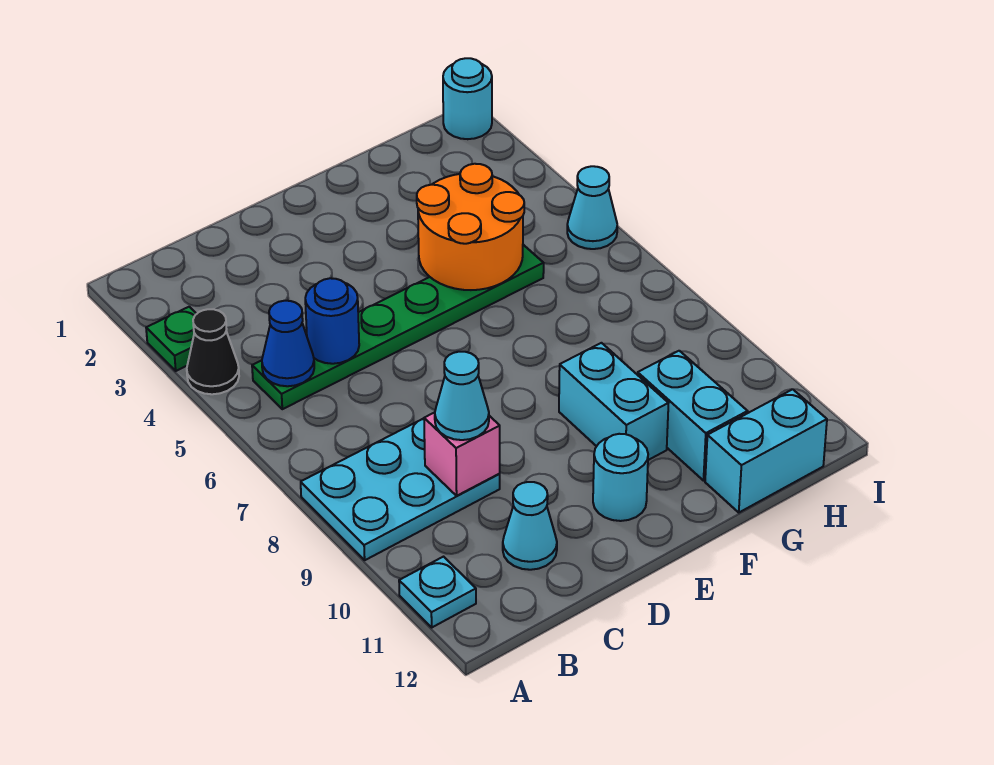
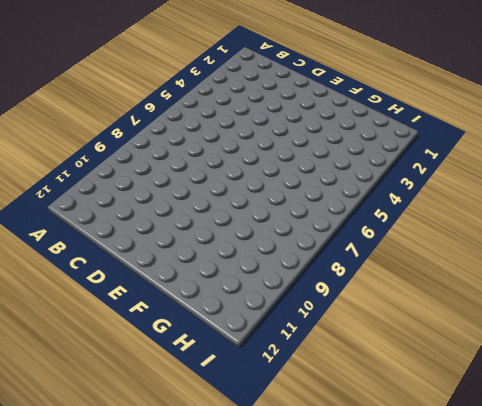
none -> green 1x1 plate [146,307,196,371]
none -> black 1x1 cone [187,309,239,394]
none -> cyan 2x3 plate [301,418,500,560]

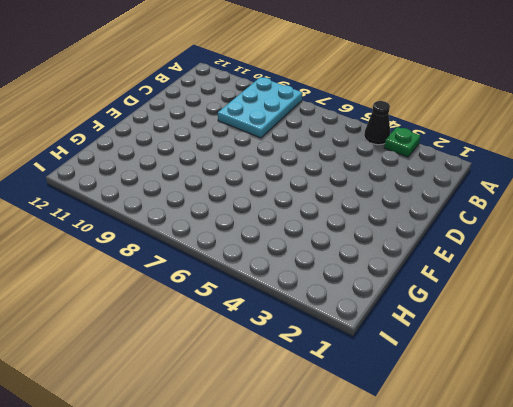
none -> cyan 1x1 plate [399,557,476,627]
none -> green 1x6 plate [252,245,544,409]
none -> cyan 1x1 cone [503,482,557,570]

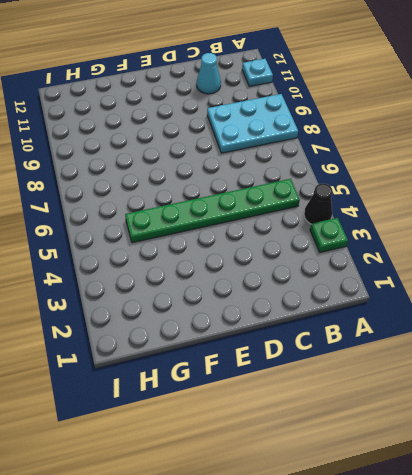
none -> cyan 1x1 round brick [593,434,648,521]
none -> cyan 1x2 brick [559,343,668,460]
none -> cyan 1x2 brick [638,351,748,481]

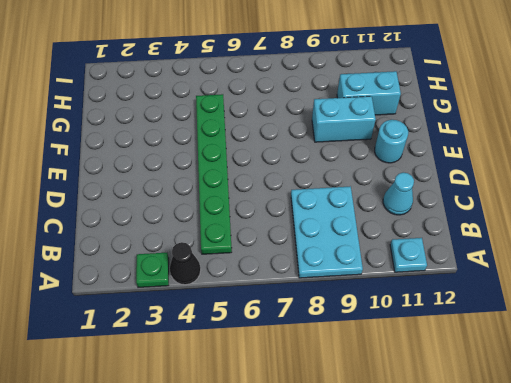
none -> cyan 1x2 brick [705,389,827,512]
none -> cyan 1x1 round brick [443,58,492,139]
none -> cyan 1x1 cone [567,166,617,249]

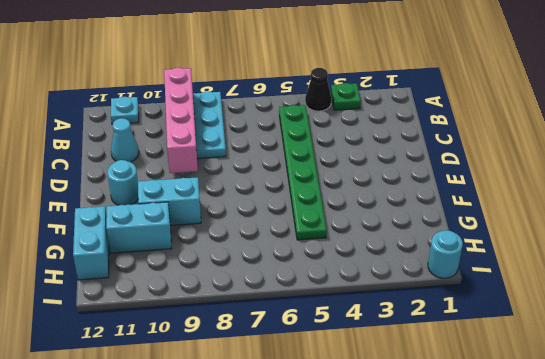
pink 1x4 brick [164,68,198,173] -> pink 1x1 brick [424,412,500,496]
none -> cyan 1x1 cone [567,166,617,249]
none -> blue 1x1 cone [262,301,314,386]
none -> blue 1x1 round brick [305,278,359,364]

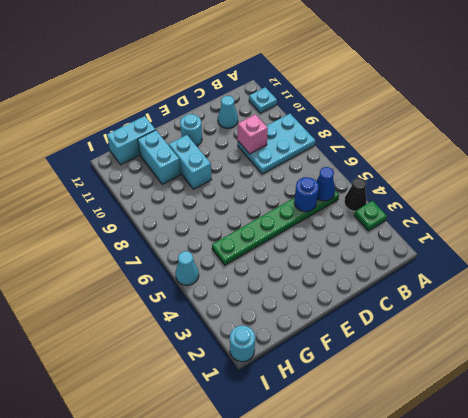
none -> orange 2x2 round brick [417,164,524,290]
none -> cyan 1x1 cone [435,352,489,440]

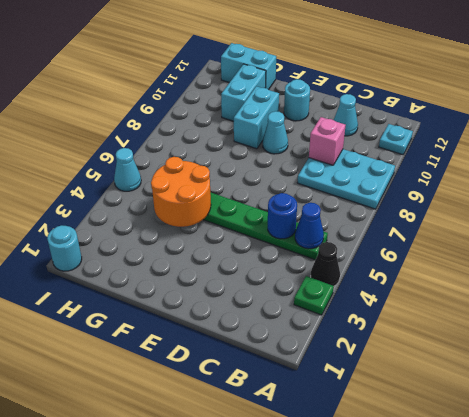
cyan 1x1 cone [263,111,288,154] -> cyan 1x1 cone moved to [435,352,489,440]

